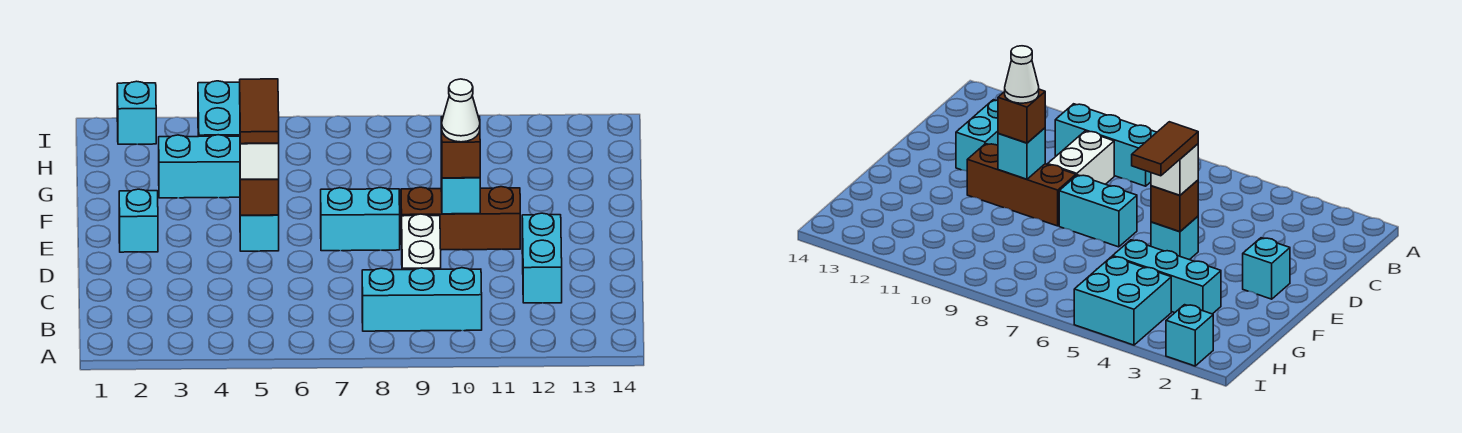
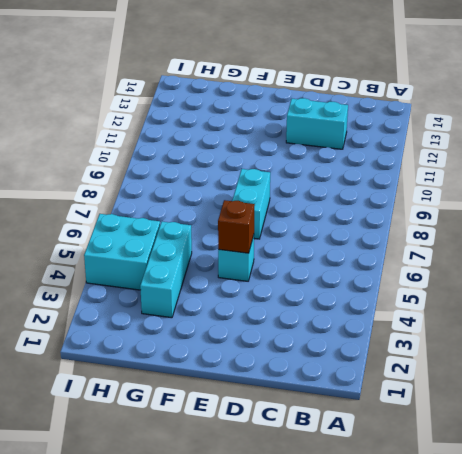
none -> cyan 1x3 brick [362,268,482,331]
none -> white 1x2 brick [402,214,441,270]
none -> cyan 1x1 brick [119,189,158,252]

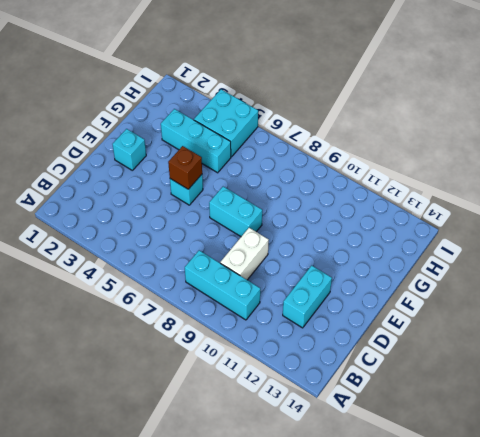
none -> brown 1x3 brick [401,187,520,250]
none -> cyan 1x1 brick [117,81,156,144]
none -> cyan 1x1 brick [441,156,480,214]

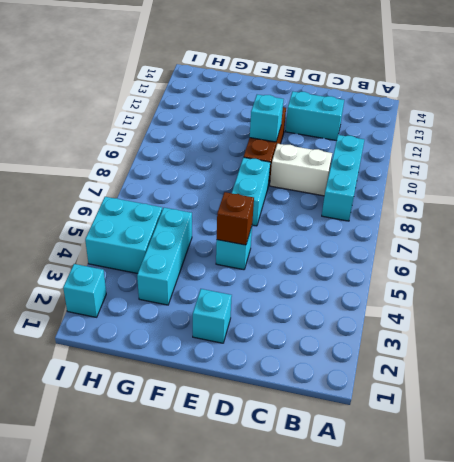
none -> white 1x1 brick [240,143,279,179]
none -> brown 1x1 brick [441,116,480,178]
none -> brown 1x2 tile [240,79,279,144]

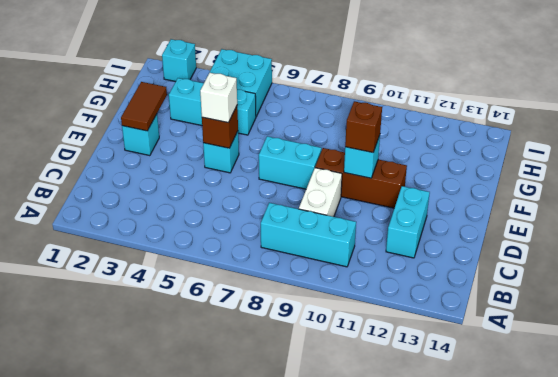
brown 1x2 tile [121,82,167,131] -> brown 1x2 tile moved to [240,79,279,144]
none -> white 1x1 cone [442,79,480,142]

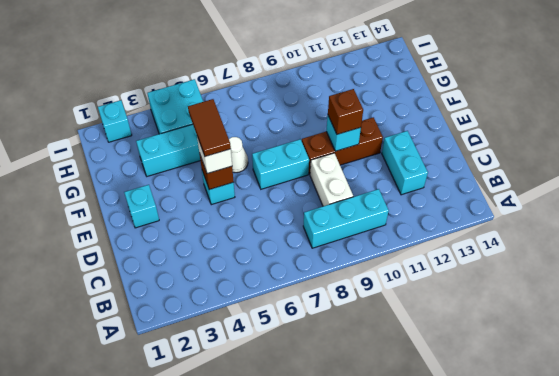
white 1x1 cone [229,137,248,173] -> white 1x1 cone moved to [442,79,480,142]

